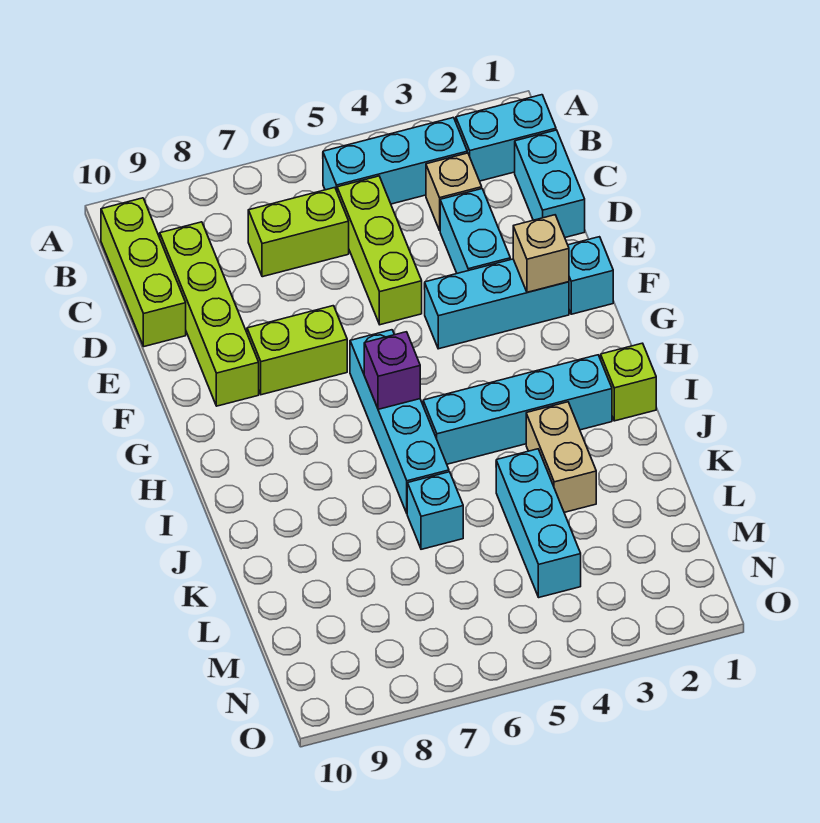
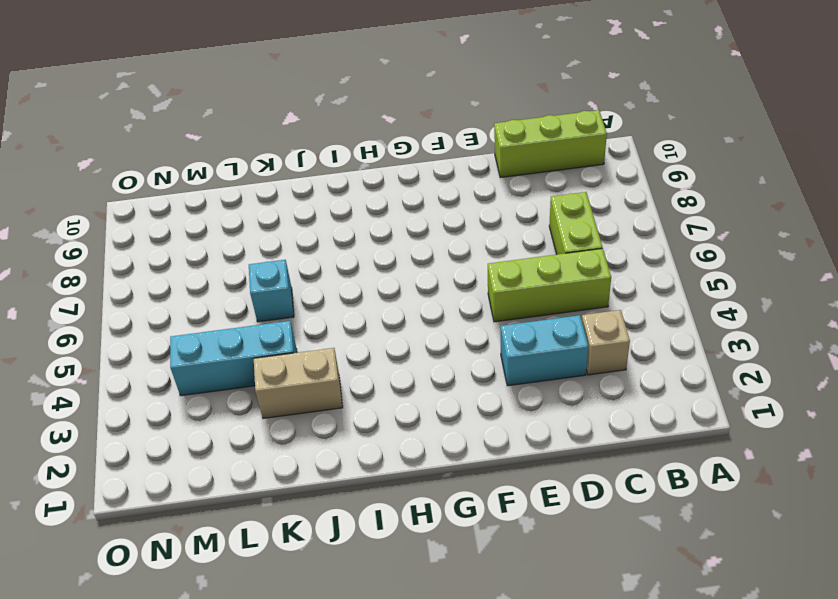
none -> cyan 1x2 brick [456,95,556,181]
none -> cyan 1x3 brick [323,118,467,204]
none -> cyan 1x2 brick [515,130,585,237]

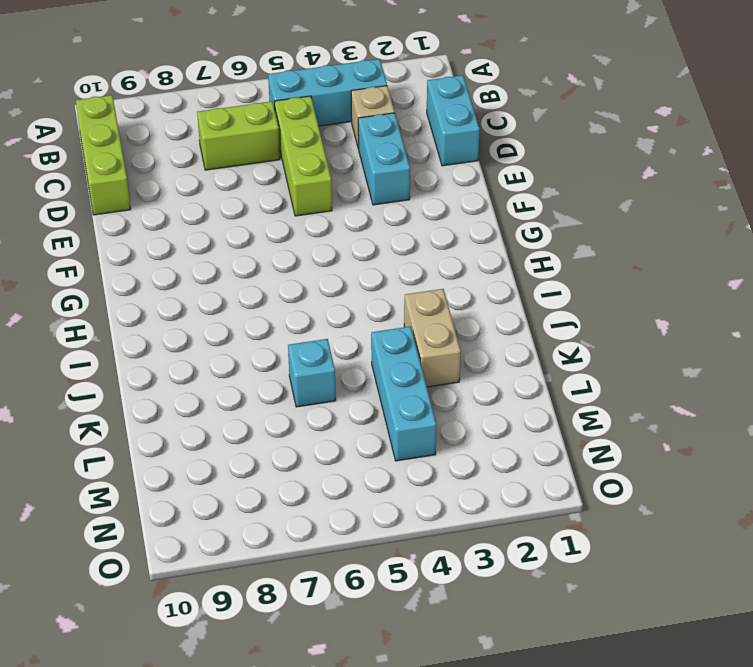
none -> cyan 1x2 brick [456,95,556,181]
none -> lime 1x4 brick [160,222,259,406]
none -> cyan 1x1 brick [568,237,613,314]

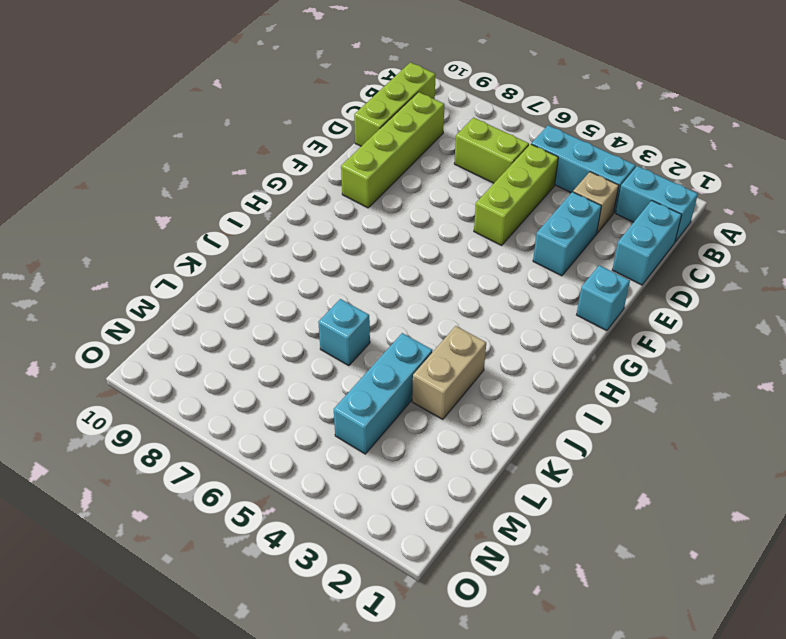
none -> cyan 1x3 brick [425,259,569,349]
none -> lime 1x2 brick [247,306,347,395]
none -> cyan 1x4 brick [350,330,449,513]

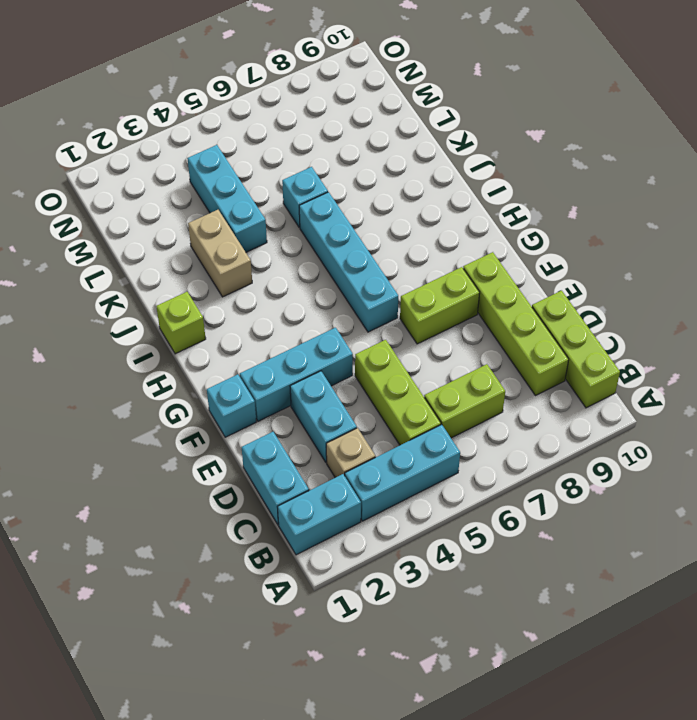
none -> cyan 1x4 brick [423,355,612,464]
none -> tan 1x1 brick [513,215,569,292]
none -> purple 1x1 brick [364,332,420,409]

